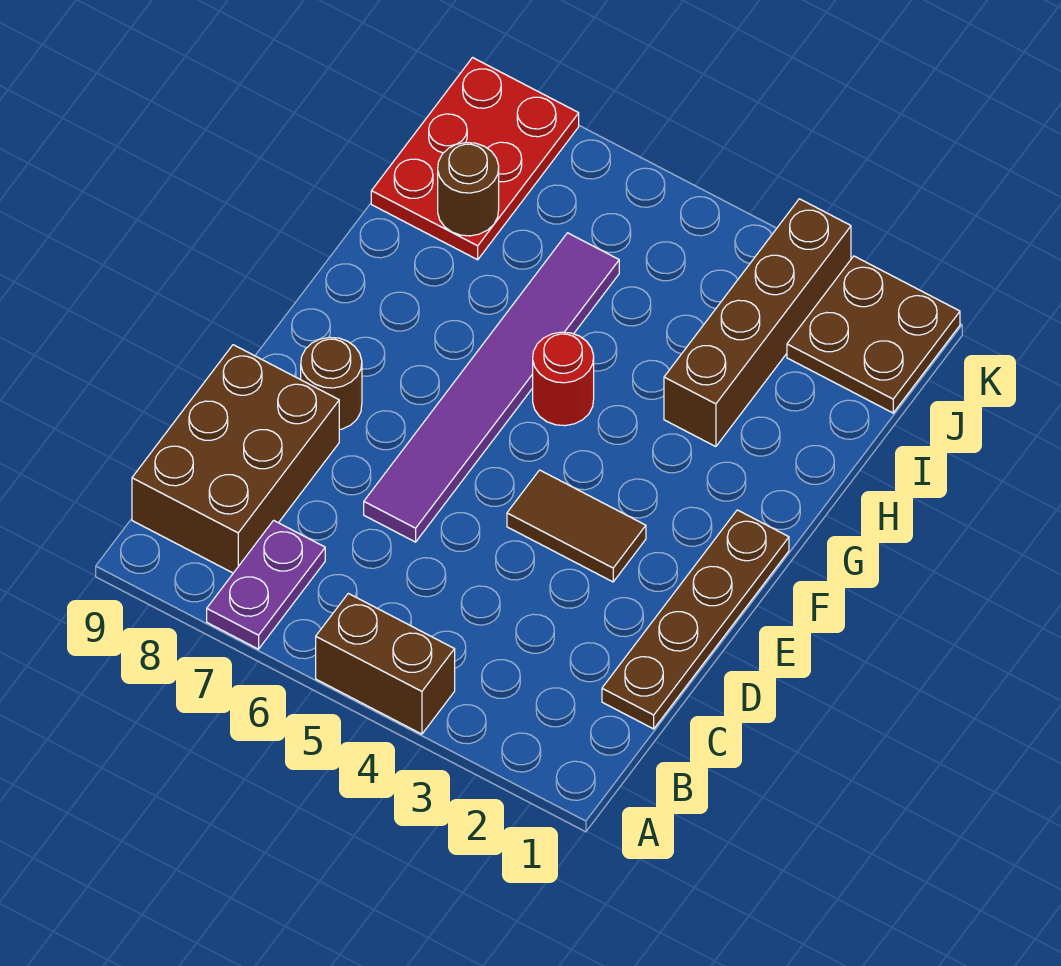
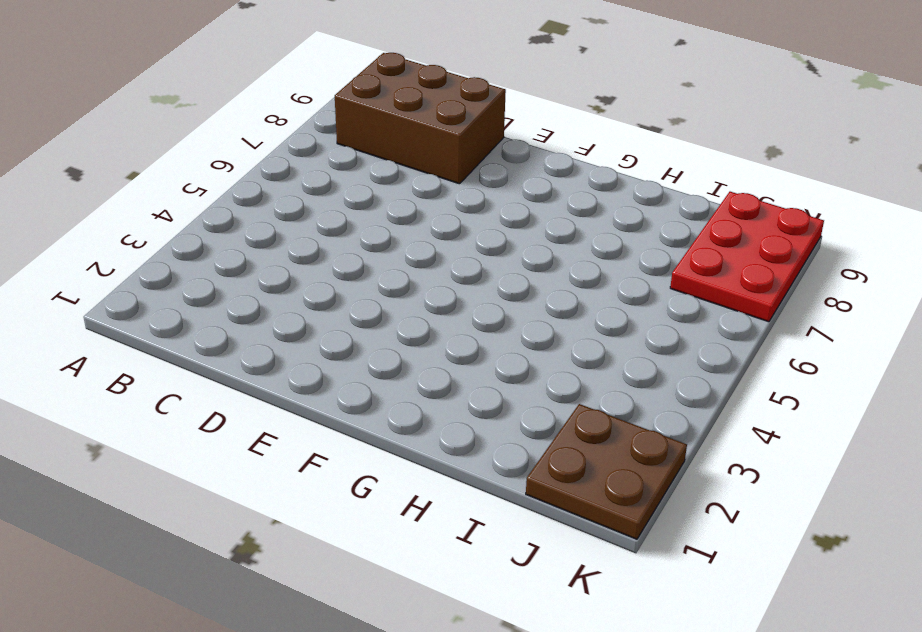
red 2x3 plate [670,192,824,322] -> red 2x3 plate turned to [371,58,579,260]
none -> brown 1x2 brick [316,593,455,734]
none -> purple 1x2 plate [207,520,325,649]
none -> brown 1x4 plate [602,510,789,729]

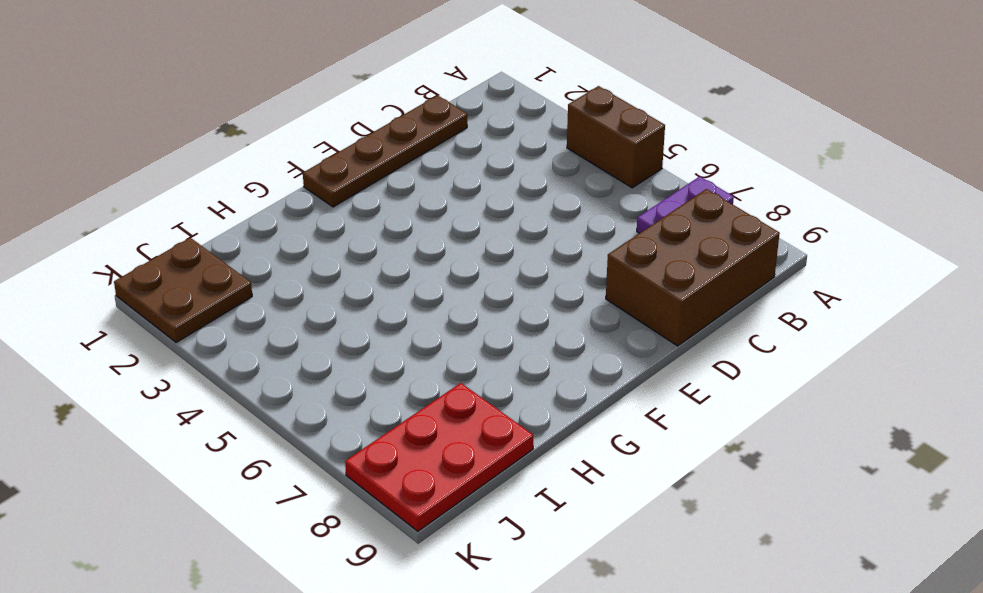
none -> purple 1x6 tile [364,233,619,542]
none -> brown 1x2 tile [507,470,646,582]
none -> brown 1x1 round brick [301,337,362,430]

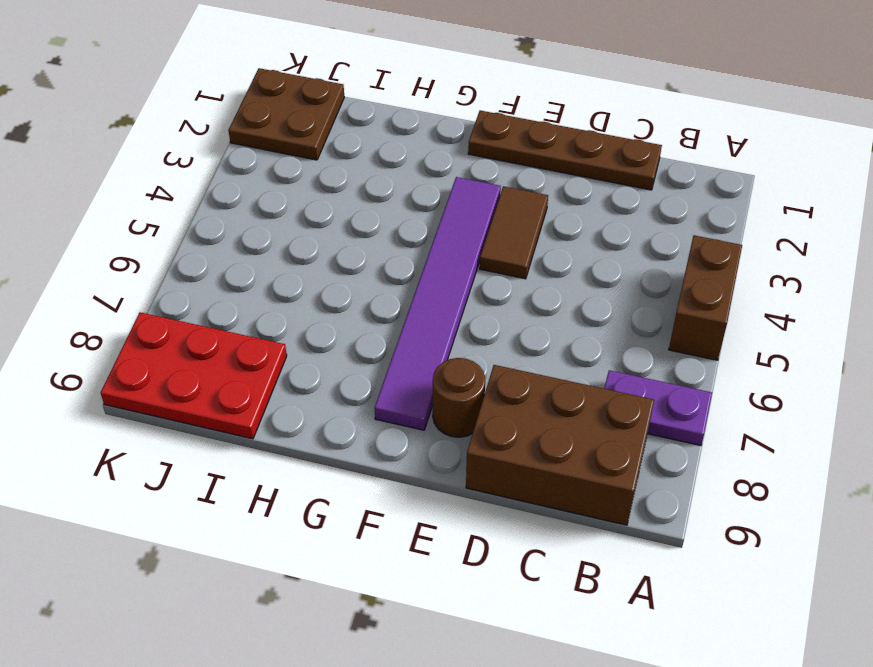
purple 1x6 tile [374,177,501,430] -> purple 1x6 tile turned to [364,233,619,542]
none -> red 1x1 round brick [533,332,594,426]
none -> brown 1x4 brick [664,199,851,447]
none -> brown 1x1 round brick [438,143,499,236]

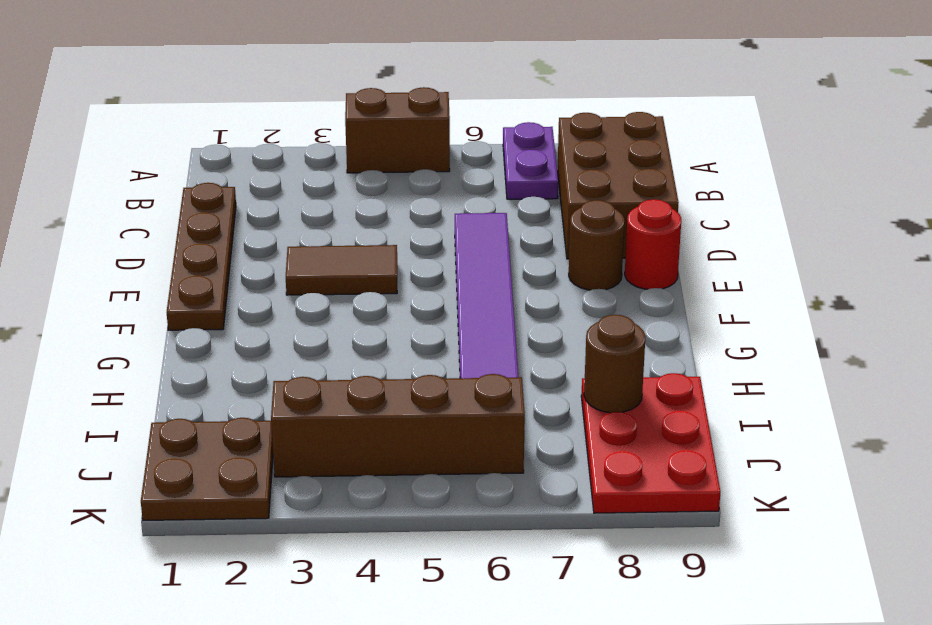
red 1x1 round brick [625,199,681,289] -> red 1x1 round brick moved to [533,332,594,426]
brown 1x4 brick [271,374,525,477] -> brown 1x4 brick turned to [664,199,851,447]

